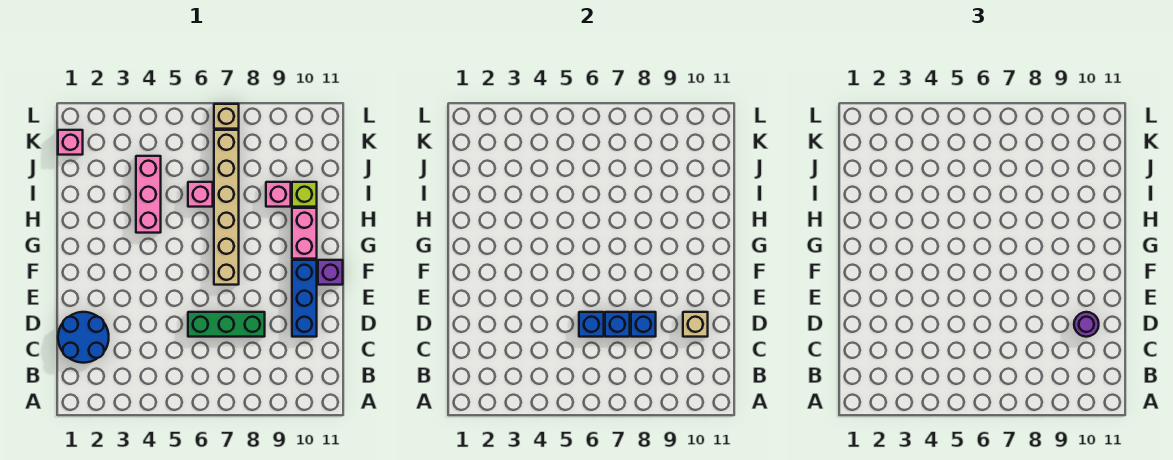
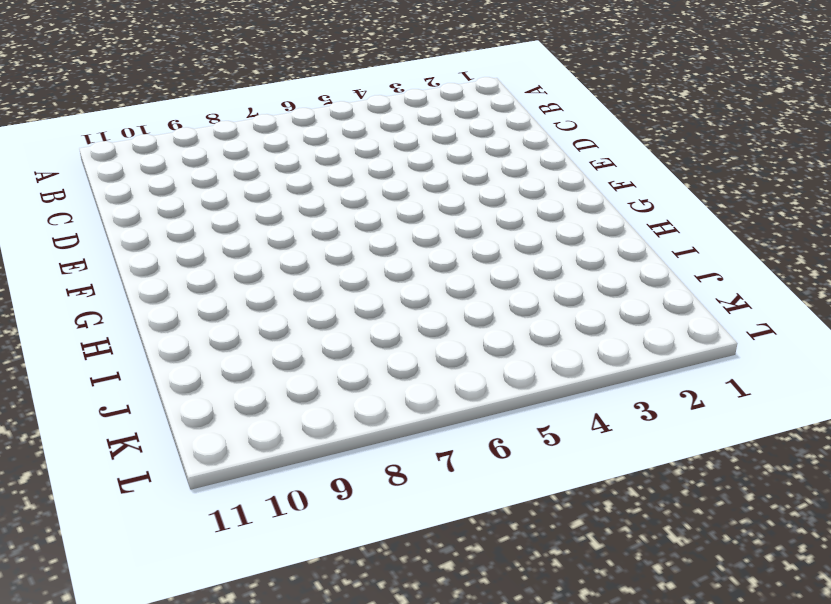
none -> blue 2x2 round brick [58,312,109,363]
none -> green 1x3 brick [188,312,265,337]
none -> blue 1x3 brick [292,260,317,337]

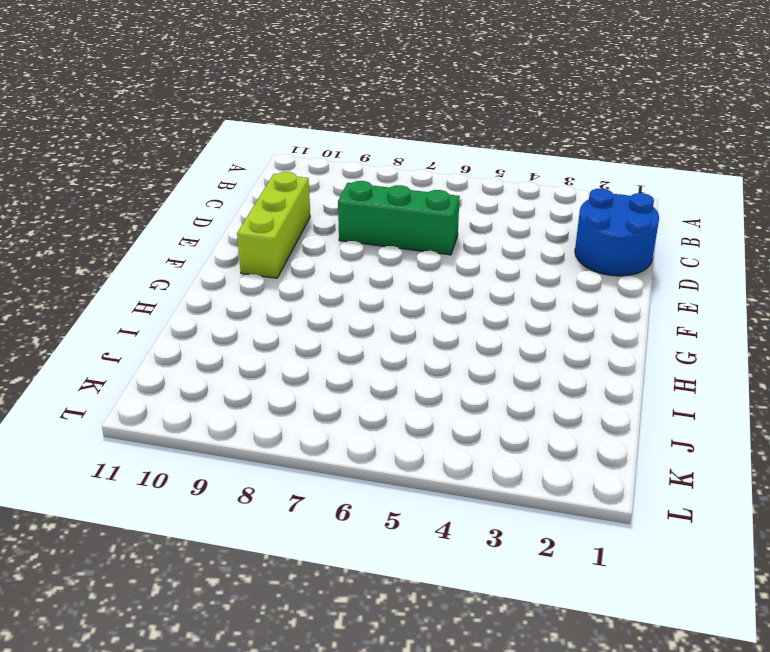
lime 1x3 brick [237,172,310,278] -> blue 1x3 brick [292,260,317,337]
none -> tan 1x6 brick [214,130,239,285]
none -> purple 1x1 brick [318,260,343,285]
none -> pink 1x2 brick [292,208,317,259]

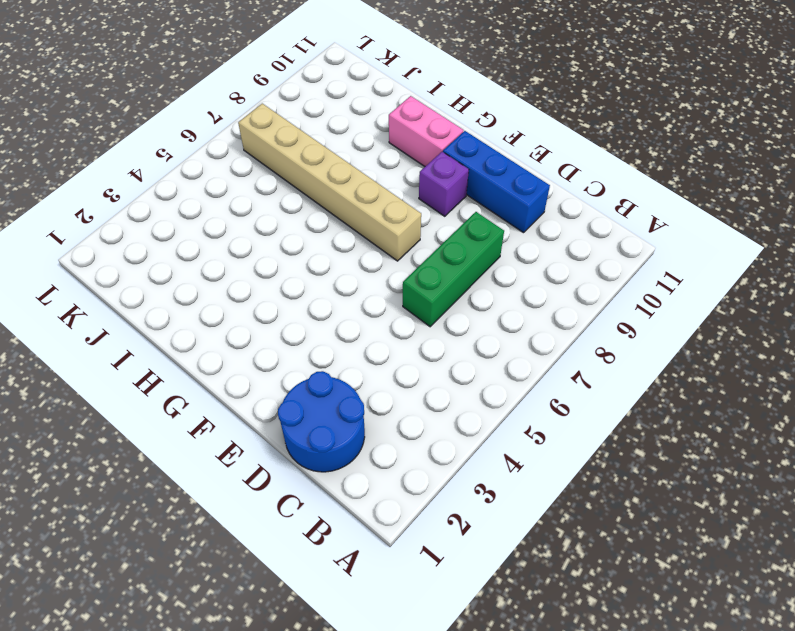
purple 1x1 brick [419,152,469,216] -> purple 1x1 brick moved to [318,260,343,285]
none -> pink 1x3 brick [136,156,161,233]
none -> pink 1x1 brick [188,182,213,207]
none -> pink 1x1 brick [266,182,291,207]

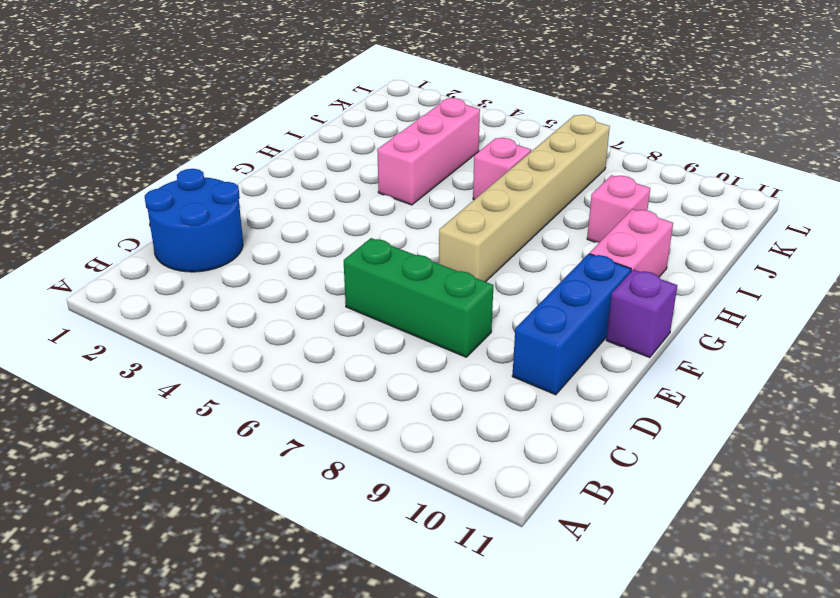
none -> lime 1x1 brick [292,182,317,207]
none -> pink 1x1 brick [58,130,83,155]
none -> tan 1x1 brick [214,104,239,129]

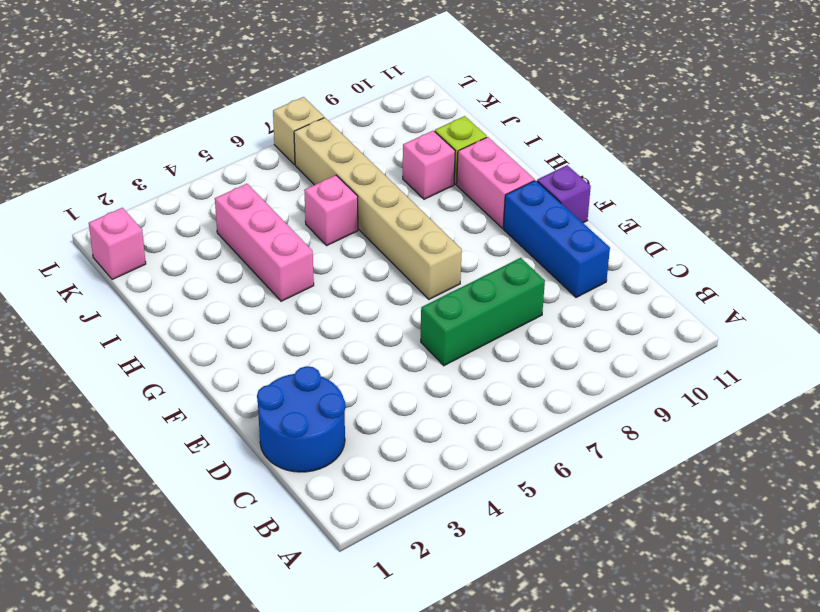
none -> blue 1x1 brick [579,312,604,337]
none -> blue 1x1 brick [605,312,630,337]
none -> blue 1x1 brick [631,312,656,337]

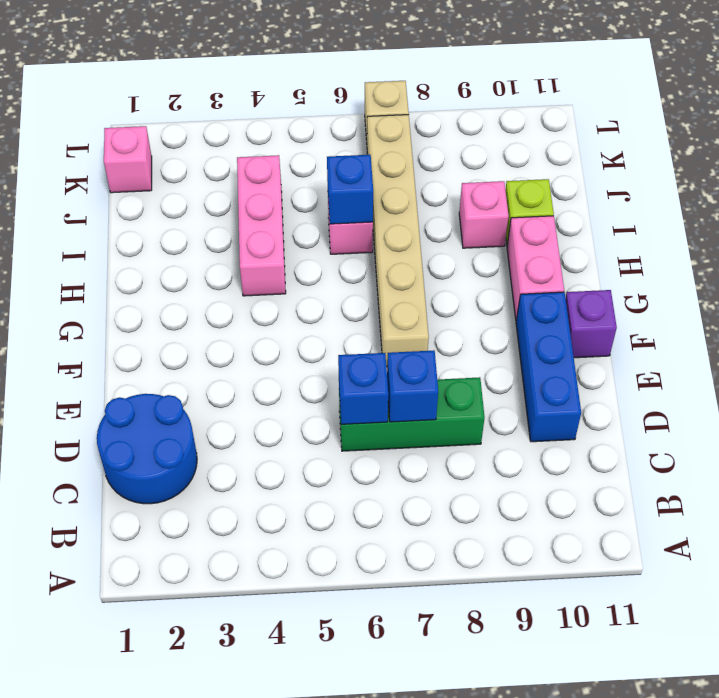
blue 1x1 brick [327,155,373,224] -> blue 1x1 brick moved to [631,312,656,337]
none -> tan 1x1 brick [683,312,708,337]
none -> purple 1x1 round brick [1074,312,1099,337]

